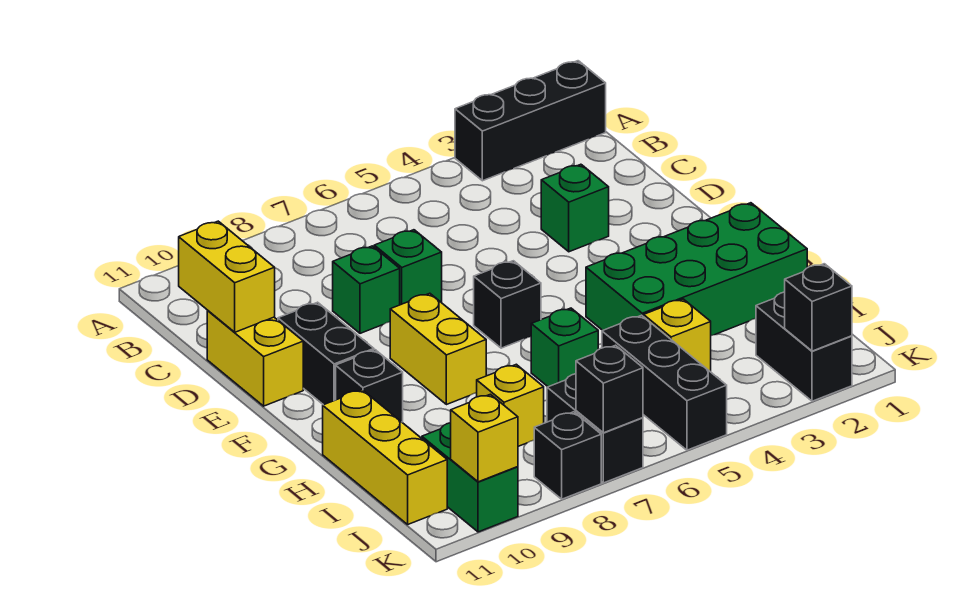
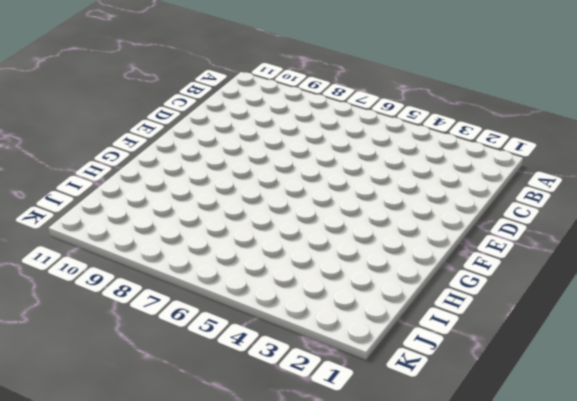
none -> black 1x3 brick [455,61,606,181]
none -> green 1x1 brick [541,164,609,252]
none -> green 1x1 brick [374,230,442,305]

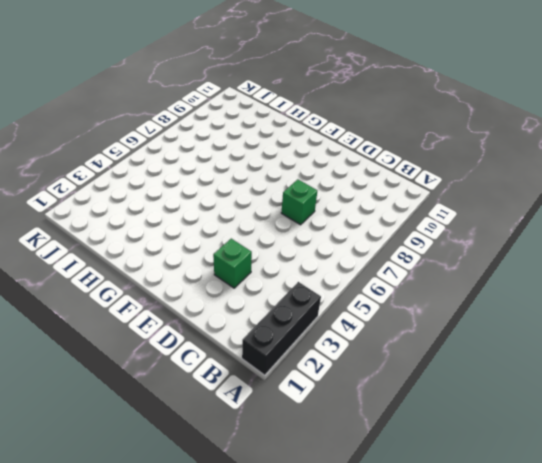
none -> green 1x1 brick [333,246,400,333]
none -> yellow 1x2 brick [207,311,303,406]
none -> black 1x2 brick [278,302,374,405]

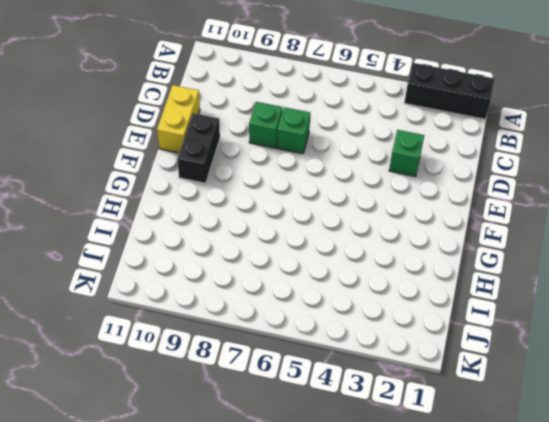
none -> black 1x1 brick [474,261,541,348]
none -> yellow 1x2 brick [390,293,486,405]
none -> green 2x4 brick [586,203,807,336]

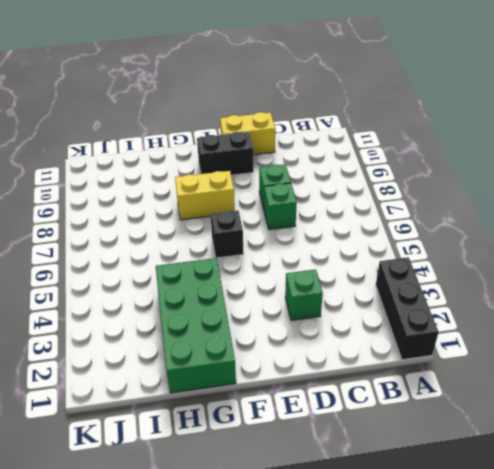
none -> black 1x1 brick [336,350,403,422]
none -> green 1x1 brick [531,308,598,387]
none -> yellow 1x3 brick [323,390,447,524]

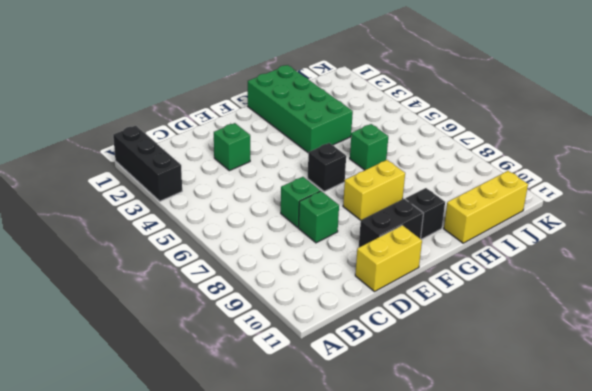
none -> yellow 1x1 brick [644,299,711,371]
none -> black 1x3 brick [602,315,727,450]
none -> yellow 1x1 brick [477,364,544,446]

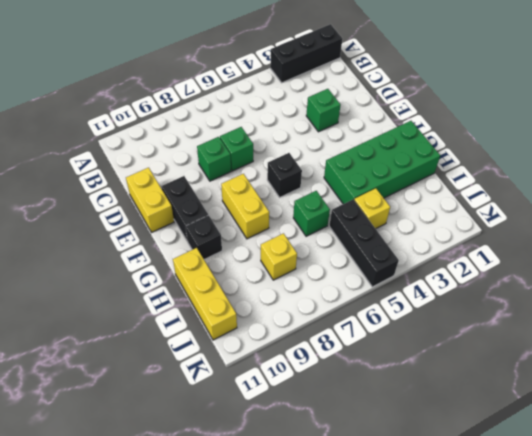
none -> black 1x2 brick [756,292,852,401]
none -> black 1x2 brick [547,374,643,483]
none -> green 1x2 brick [422,423,518,532]

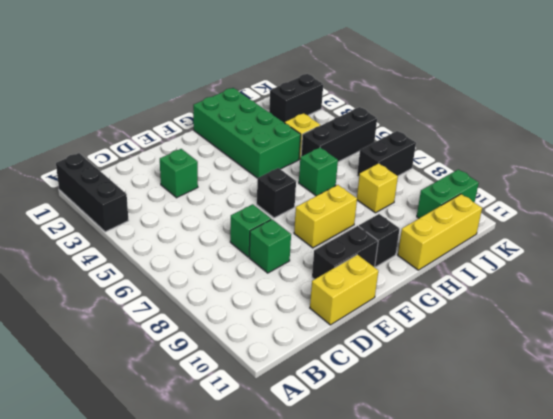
none -> black 1x1 brick [534,412,601,499]
none -> yellow 1x2 brick [179,221,275,332]
none -> black 1x1 brick [785,264,852,351]

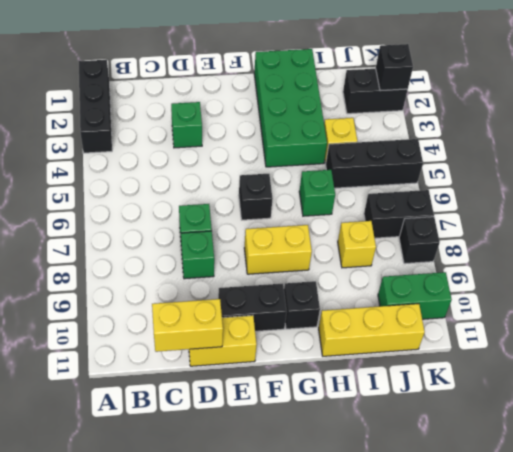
none -> black 1x1 brick [576,345,643,433]
none -> yellow 1x1 brick [451,394,518,482]

